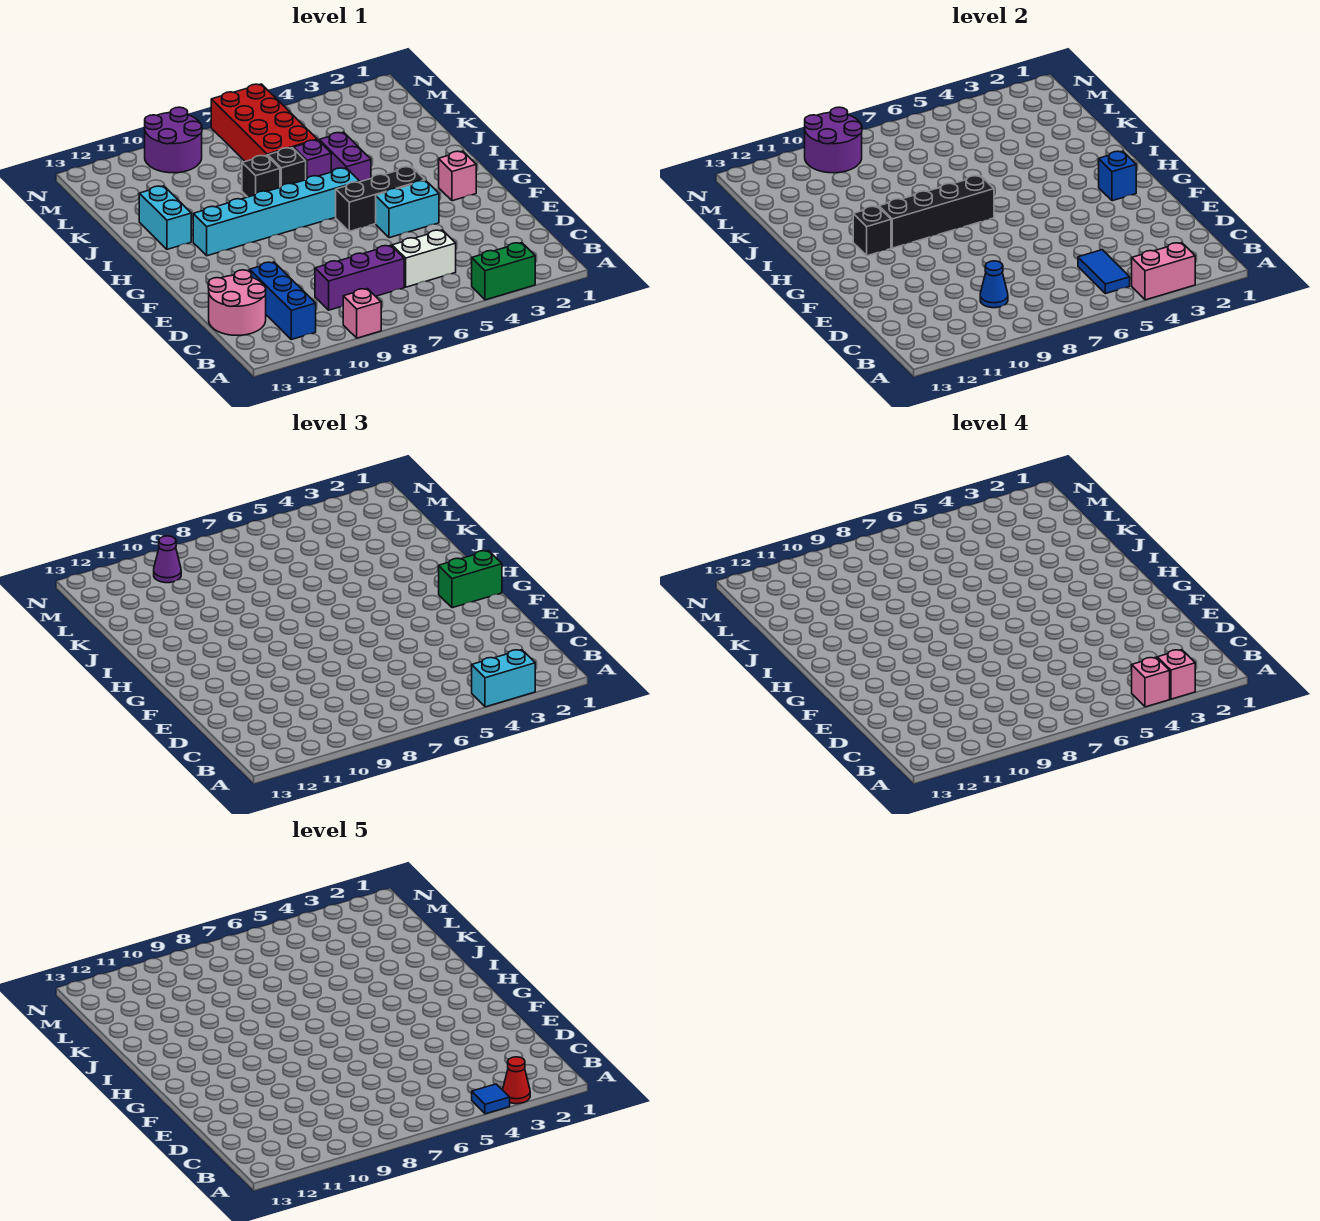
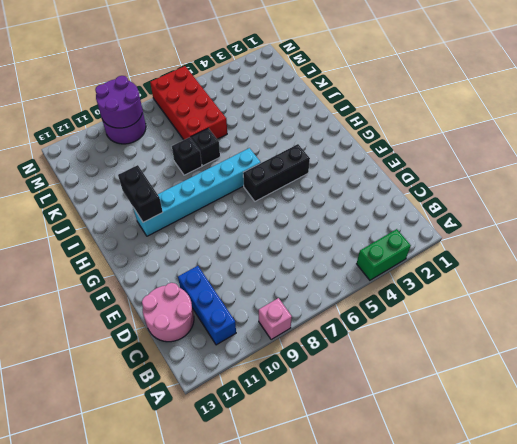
black 1x2 brick [118,165,163,222] -> black 1x1 brick [853,206,891,256]
none -> white 1x2 brick [392,230,456,287]
none -> purple 1x3 brick [315,245,404,310]
none -> cyan 1x2 brick [376,181,439,238]
none -> pink 1x1 brick [439,151,476,201]

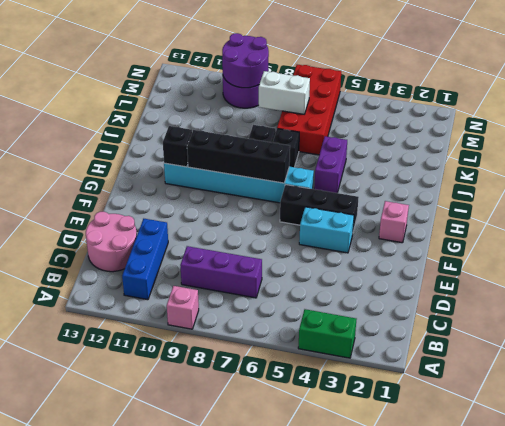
white 1x2 brick [259,71,310,114] -> white 1x2 brick moved to [392,230,456,287]
none -> cyan 1x2 brick [139,186,191,249]
none -> purple 1x1 brick [293,140,331,180]
none -> pink 1x2 brick [1132,243,1195,300]
none -> blue 1x2 tile [1078,250,1130,294]

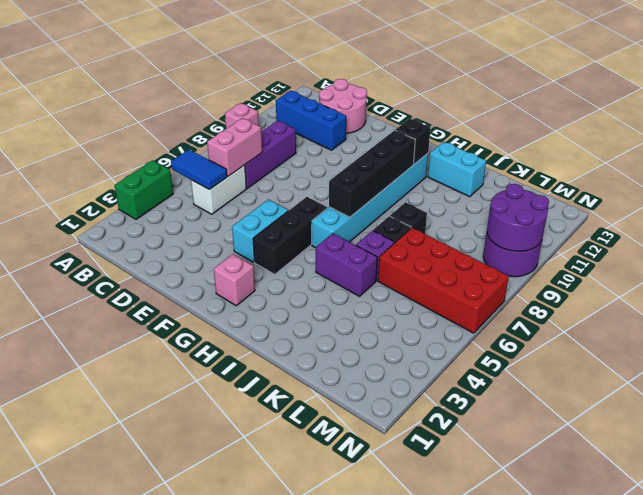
pink 1x2 brick [207,118,262,176] -> pink 1x2 brick moved to [1132,243,1195,300]
none -> blue 1x1 cone [980,261,1008,308]
none -> blue 1x1 brick [1099,151,1136,201]
none -> cyan 1x2 brick [472,650,535,707]
none -> green 1x2 brick [439,551,502,608]

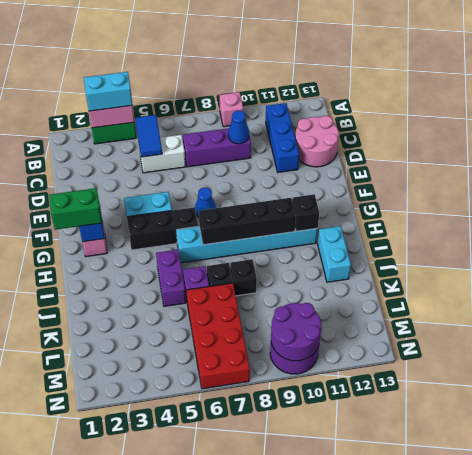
blue 1x1 cone [195,187,216,218] -> none
none -> purple 1x1 cone [154,536,181,583]
none -> pink 1x1 brick [1157,650,1195,699]
none -> pink 1x1 brick [1132,657,1170,707]
none -> red 1x1 cone [503,1057,530,1104]

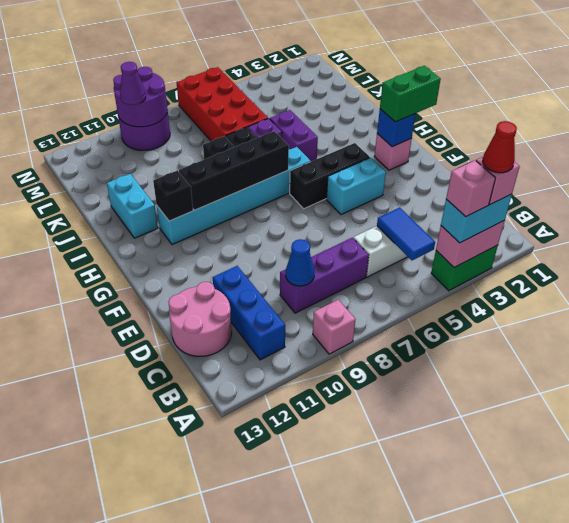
none -> blue 1x1 tile [472,1084,510,1114]

